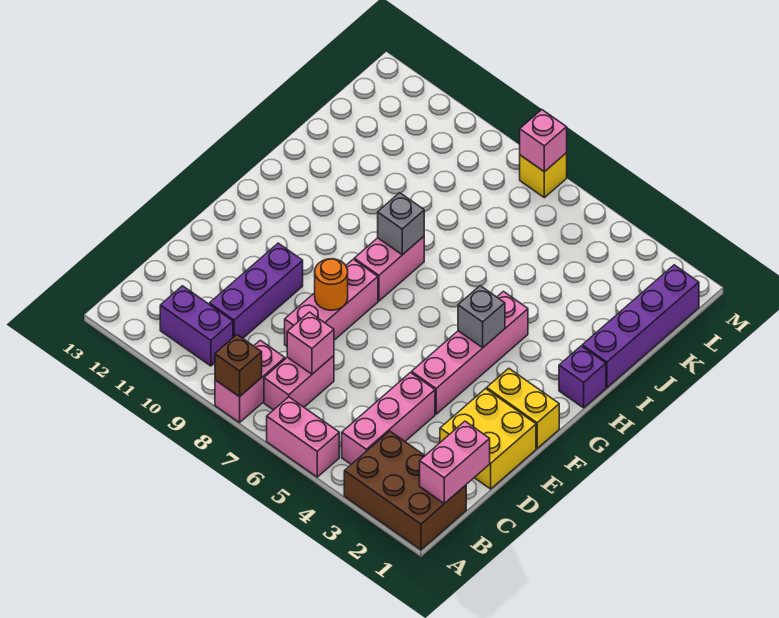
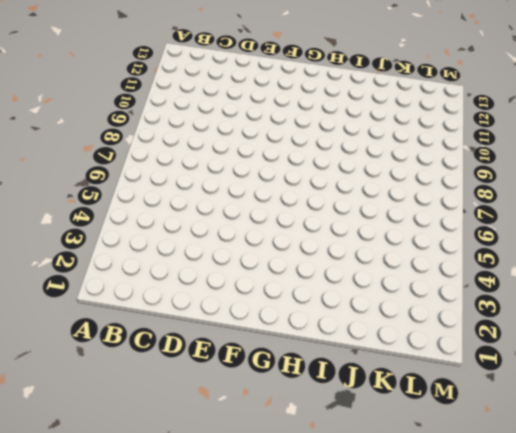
none -> brown 2x3 brick [344,431,466,550]
none -> pink 1x2 brick [267,397,339,477]
none -> pink 1x2 brick [215,340,285,423]

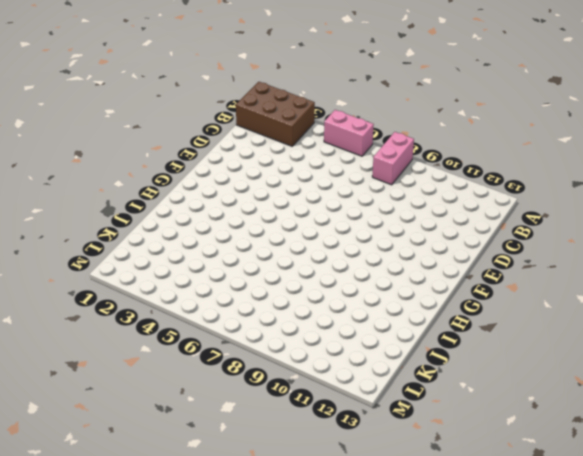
none -> pink 1x3 brick [342,373,435,464]
none -> pink 1x2 brick [264,356,334,410]
none -> purple 1x2 brick [160,286,233,366]

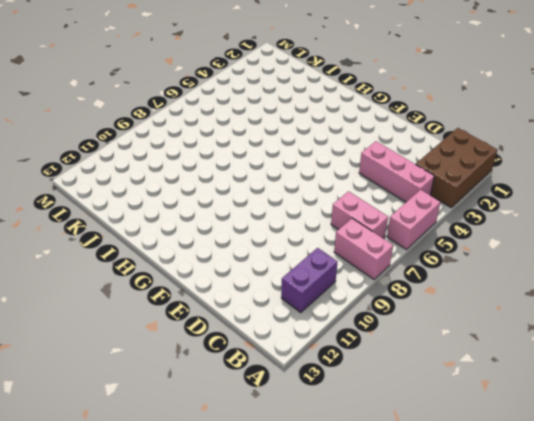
none -> purple 1x3 brick [210,243,303,338]
none -> yellow 2x2 brick [440,389,536,489]
none -> pink 1x3 brick [285,259,378,346]

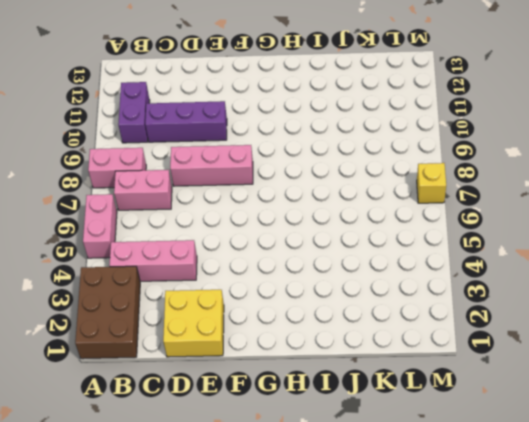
none -> pink 1x4 brick [412,292,528,414]
none -> yellow 1x2 brick [487,368,559,448]
none -> pink 1x2 brick [354,236,424,301]

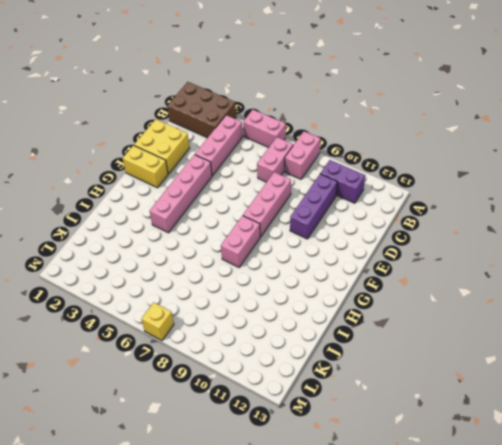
none -> purple 1x1 brick [559,346,606,408]
none -> purple 1x4 brick [582,265,699,388]
none -> brown 1x1 brick [215,335,262,397]

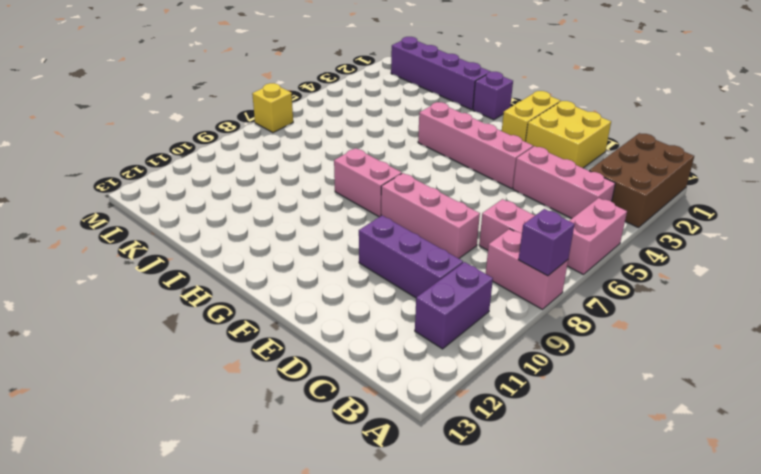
purple 1x1 brick [518,209,575,276] -> brown 1x1 brick [215,335,262,397]
none -> pink 1x2 brick [420,421,490,504]
none -> pink 1x1 brick [287,312,334,374]
none -> orange 1x1 round brick [315,259,348,310]

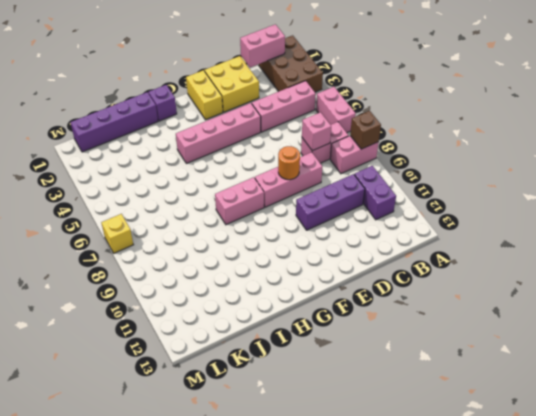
none -> grey 1x1 brick [458,286,505,348]
none -> grey 1x1 brick [378,193,424,255]
none -> pink 1x1 brick [520,110,567,172]

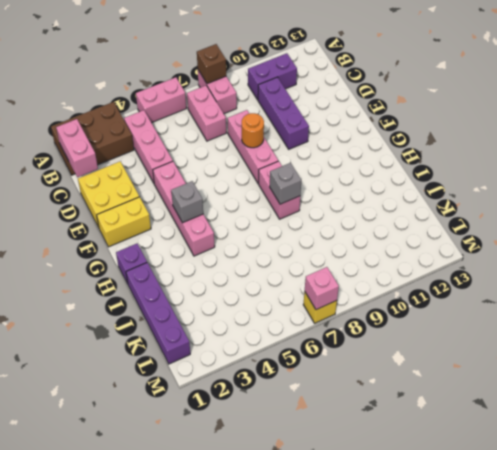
none -> pink 1x1 brick [287,312,334,374]

